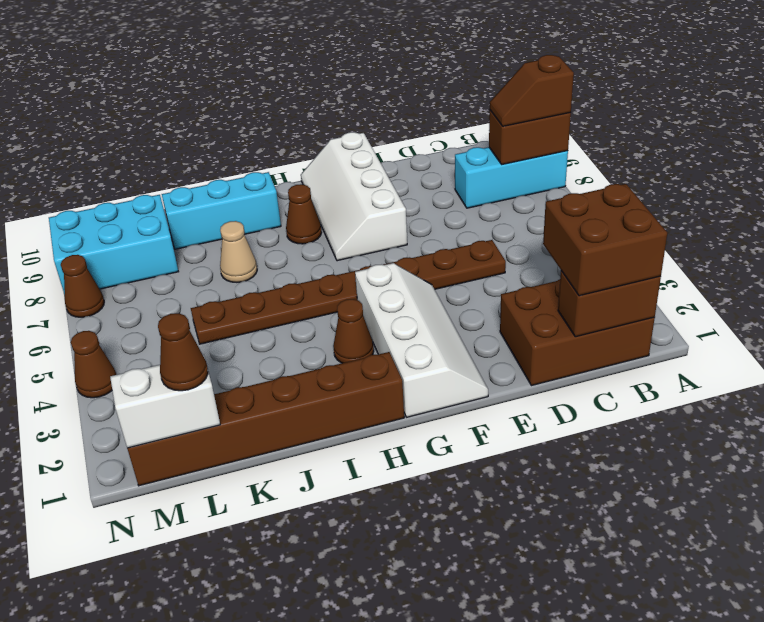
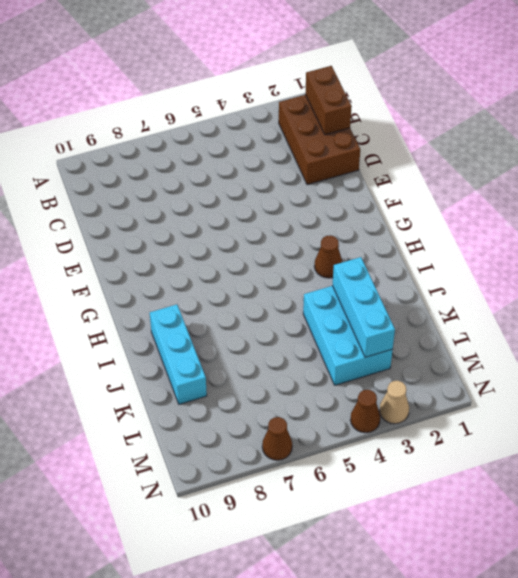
cyan 2x3 brick [303,286,393,385] -> cyan 2x3 brick moved to [49,195,178,294]
cyan 1x3 brick [332,257,395,357] -> cyan 1x3 brick moved to [455,147,568,208]
tan 1x1 cone [379,381,409,424] -> tan 1x1 cone moved to [220,221,257,282]
none -> brown 1x8 plate [191,240,506,344]
none -> white 2x4 slope [355,263,488,417]
none -> white 2x4 slope [301,132,407,261]

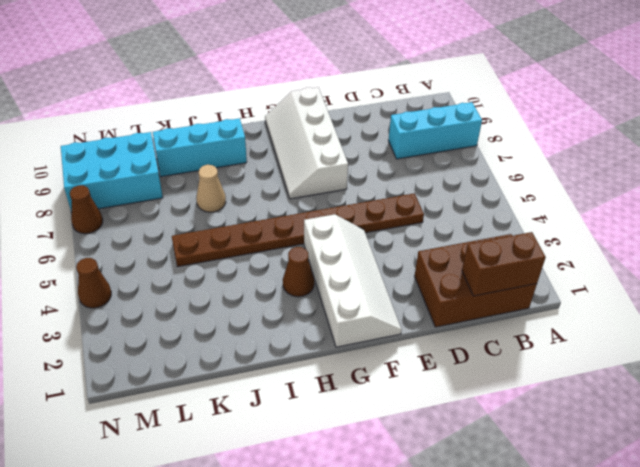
none -> brown 1x6 brick [127,352,404,486]
none -> brown 1x1 cone [286,184,322,244]
none -> brown 1x2 brick [489,110,571,164]

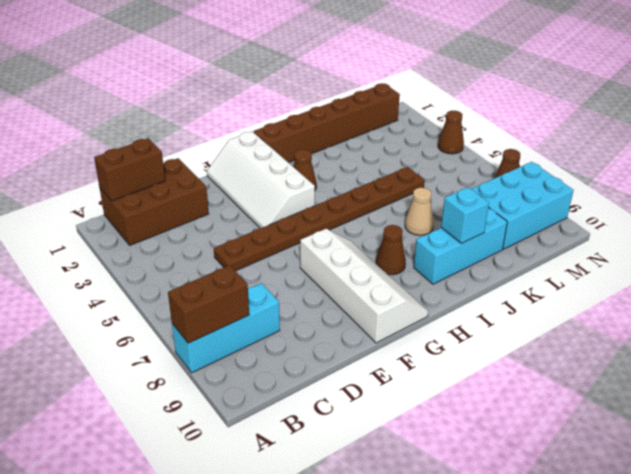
cyan 1x1 brick [441,187,489,243] -> none
none -> white 1x2 brick [110,354,220,448]
none -> brown 1x2 slope [490,55,574,126]
none -> brown 2x2 brick [543,184,667,296]

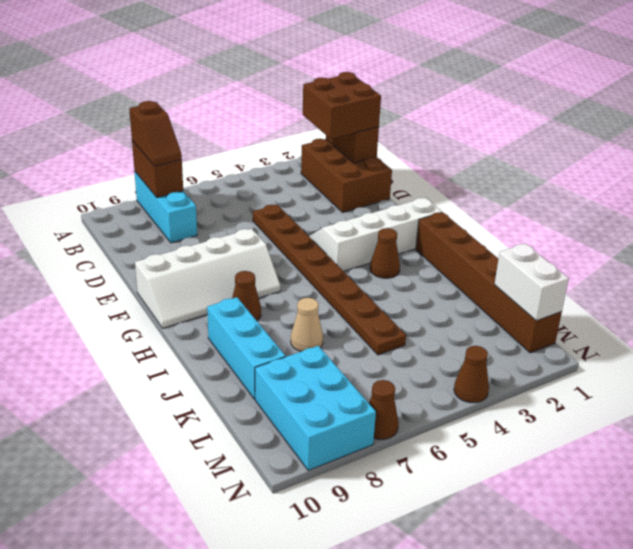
none -> brown 1x1 cone [158,313,208,391]

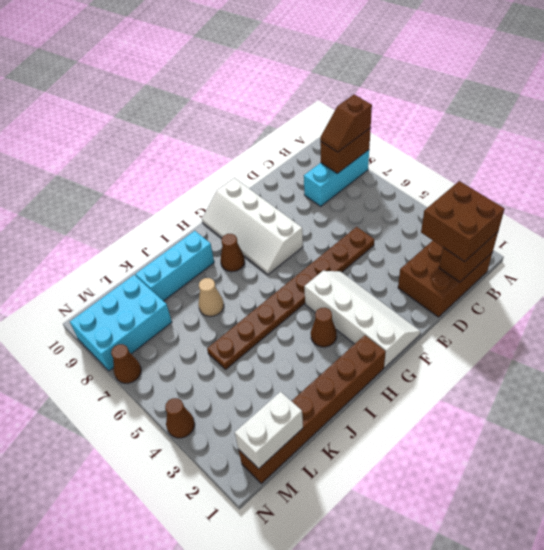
none -> brown 1x1 cone [158,313,208,391]

